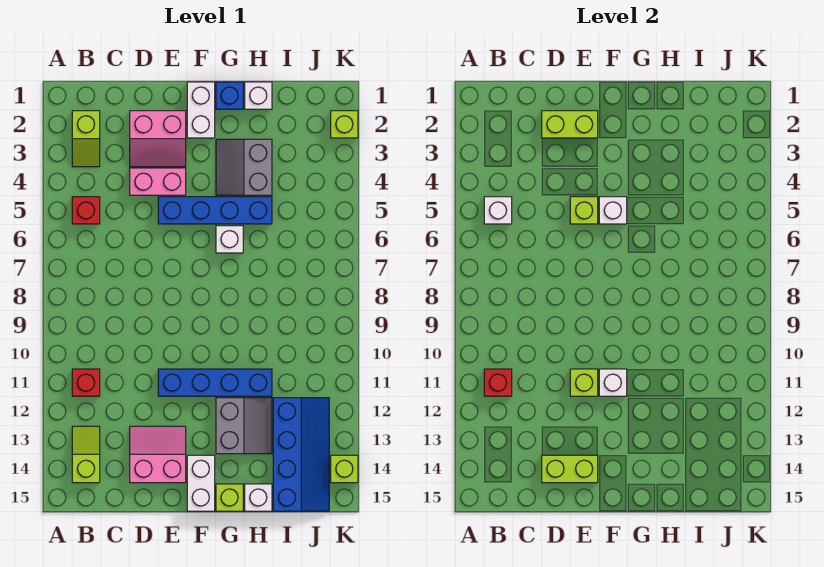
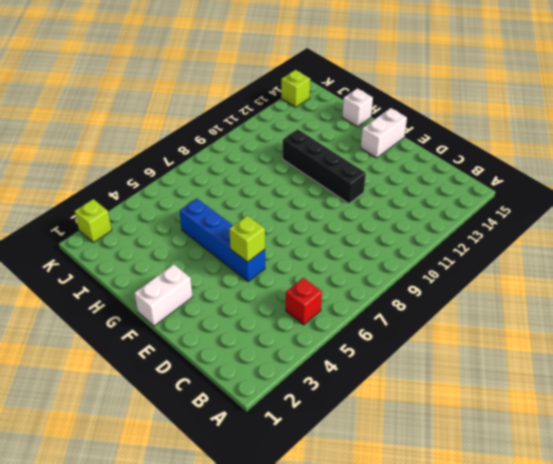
black 1x4 brick [283,129,366,204] -> blue 1x4 brick [158,369,272,396]
none -> lime 1x2 slope [72,111,100,167]
none -> red 1x1 brick [72,369,100,396]
none -> lime 1x2 slope [72,426,100,483]

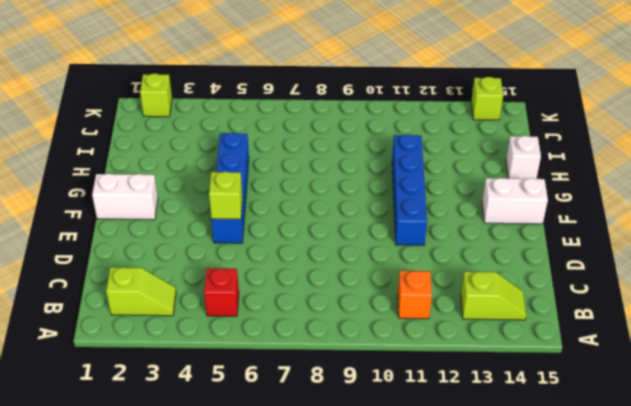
orange 1x1 brick [398,271,432,319] -> red 1x1 brick [72,369,100,396]
lime 1x2 slope [461,271,526,320] -> lime 1x2 slope turned to [72,426,100,483]
none -> pink 2x2 slope [130,111,186,167]
none -> pink 1x2 brick [130,168,186,195]
none -> pink 2x2 slope [130,426,186,483]

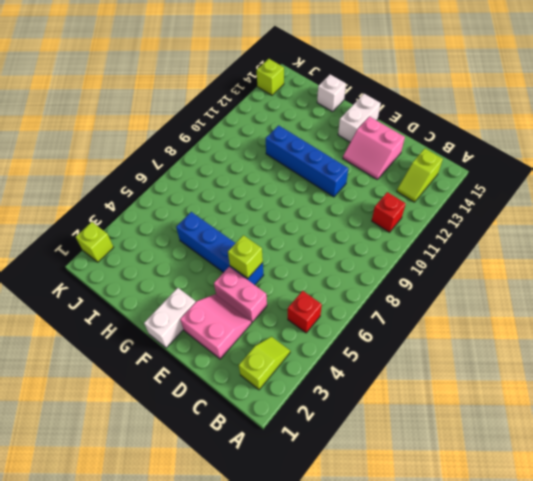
none -> blue 1x1 brick [216,82,243,109]
none -> grey 2x2 slope [216,139,272,195]
none -> white 1x1 brick [216,226,243,253]

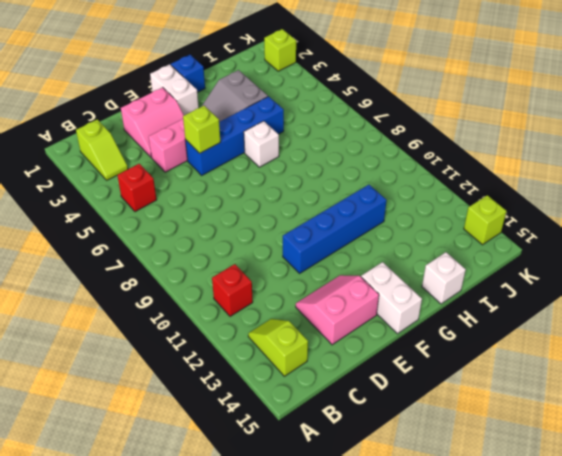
none -> grey 2x2 slope [216,398,272,454]
none -> lime 1x1 brick [216,484,243,511]
none -> white 1x1 brick [245,82,272,109]

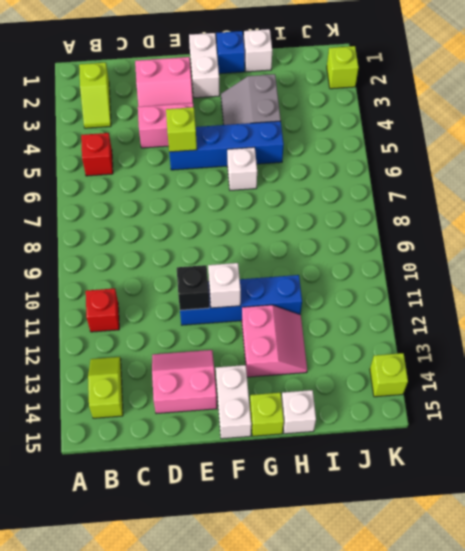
black 1x1 brick [177,265,209,310] -> lime 1x1 brick [570,369,598,396]
pink 2x2 slope [242,305,307,377] -> grey 2x2 slope [216,398,272,454]
none -> blue 2x4 slope [273,398,329,511]
none -> white 1x1 brick [484,197,512,224]
none -> red 1x1 brick [484,369,512,396]

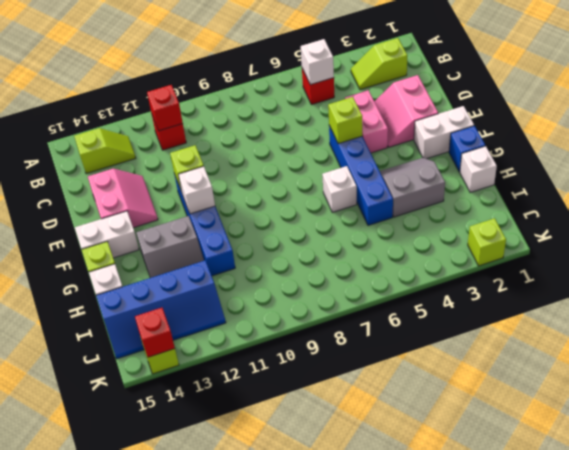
red 1x1 brick [135,308,175,357] -> none
none -> lime 1x2 brick [542,111,598,138]
none -> lime 1x2 brick [542,455,598,483]
none -> white 1x1 brick [599,197,627,224]

